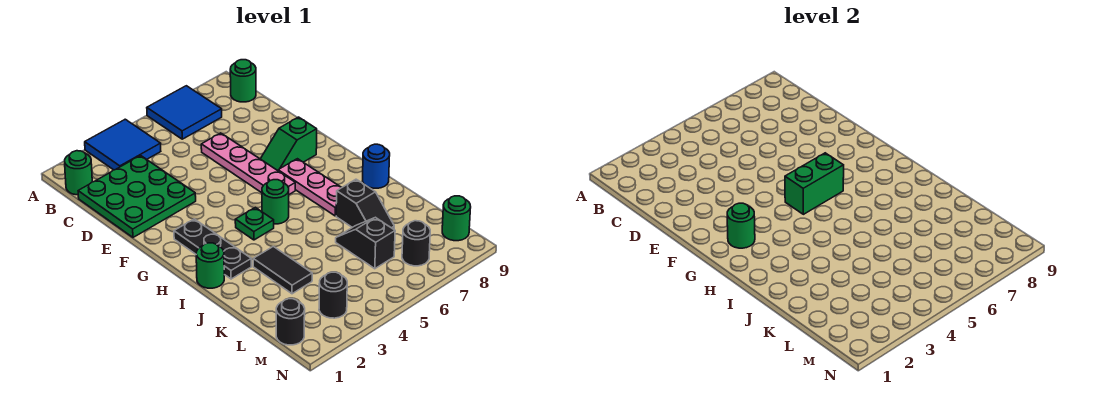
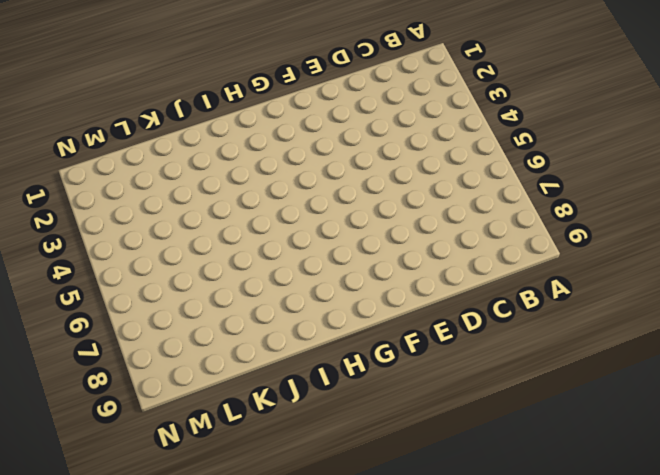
none -> blue 2x2 tile [85,119,161,170]
none -> blue 2x2 tile [147,86,222,139]
none -> green 1x1 round brick [65,151,92,195]

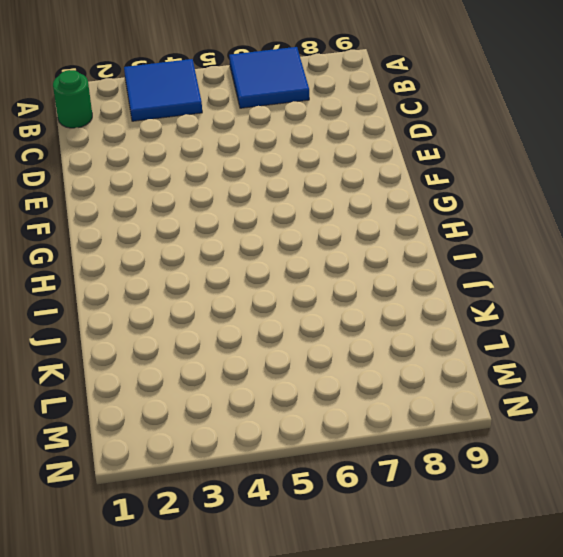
none -> green 1x1 round brick [230,60,256,102]
none -> green 3x3 plate [78,156,196,237]
none -> pink 1x4 plate [201,133,295,194]

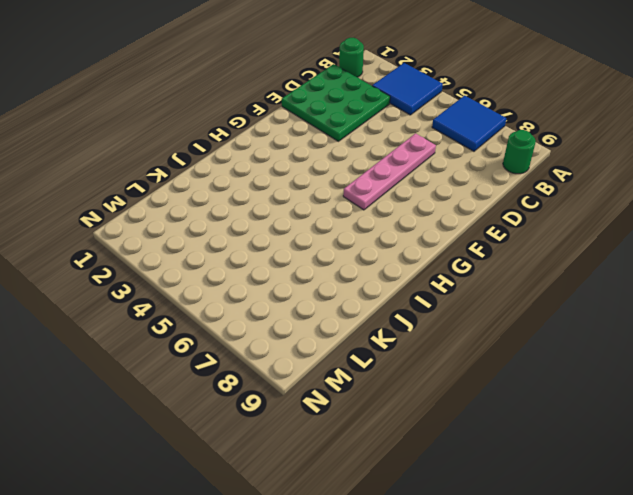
none -> green 1x2 slope [260,117,317,171]
none -> black 1x3 plate [174,219,251,279]
none -> pink 1x3 plate [278,159,342,216]

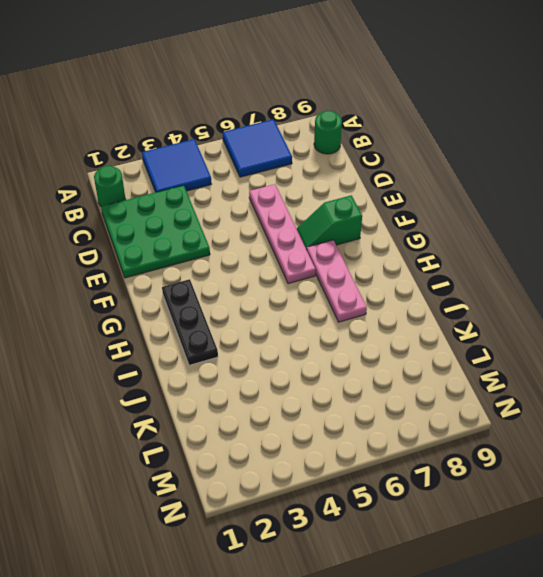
none -> green 1x1 plate [235,207,274,240]
none -> green 1x1 round brick [262,180,289,224]
none -> green 1x1 round brick [196,243,224,288]

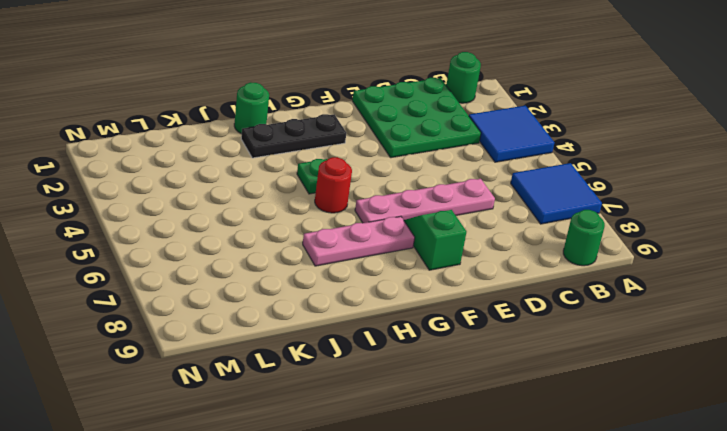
red 1x1 round brick [315,157,352,213] -> green 1x1 round brick [262,180,289,224]
none -> blue 1x1 round brick [363,144,390,188]
none -> black 1x2 tile [253,246,312,294]
none -> black 1x2 slope [336,179,394,229]

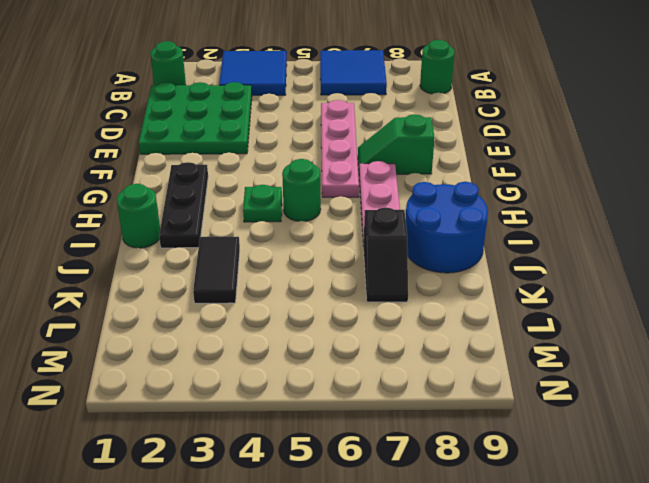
blue 2x2 round brick [406,182,488,273] -> blue 1x1 round brick [363,144,390,188]
none -> black 1x2 slope [336,217,395,269]
none -> black 1x1 round brick [276,299,305,345]
none -> black 1x1 round brick [319,272,347,318]

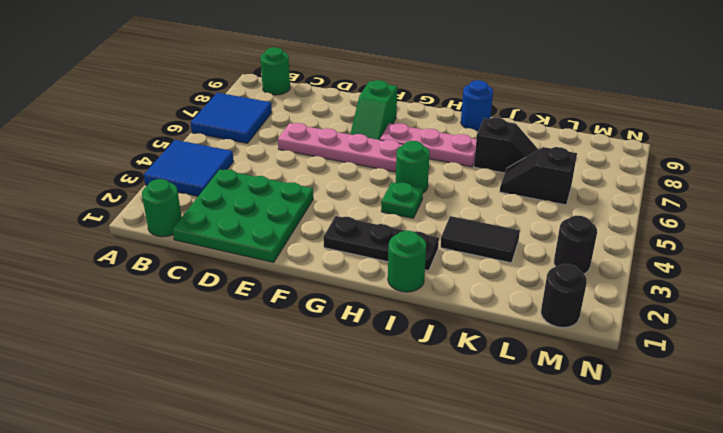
none -> black 1x1 round brick [402,221,430,266]
none -> green 1x1 round brick [442,196,471,241]
none -> green 1x1 round brick [727,203,755,248]

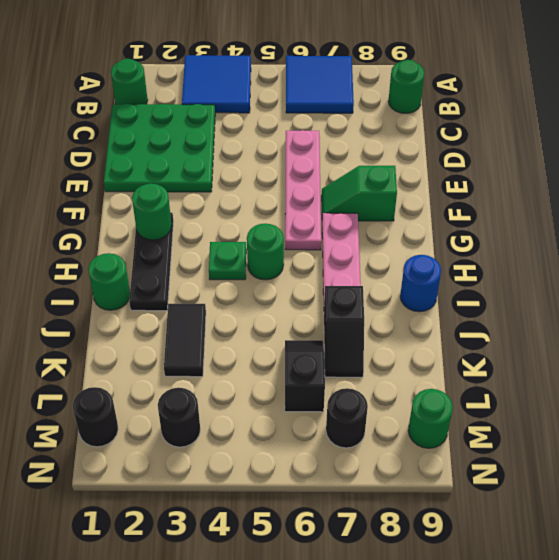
none -> green 1x2 brick [785,153,844,214]

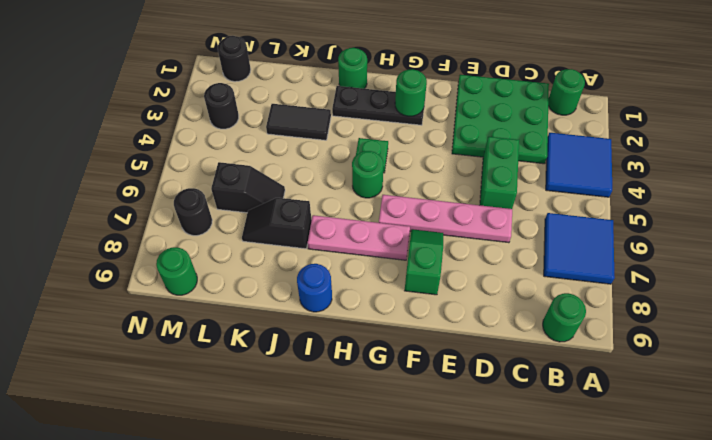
green 1x2 brick [480,137,519,209] -> green 1x2 brick moved to [785,153,844,214]

